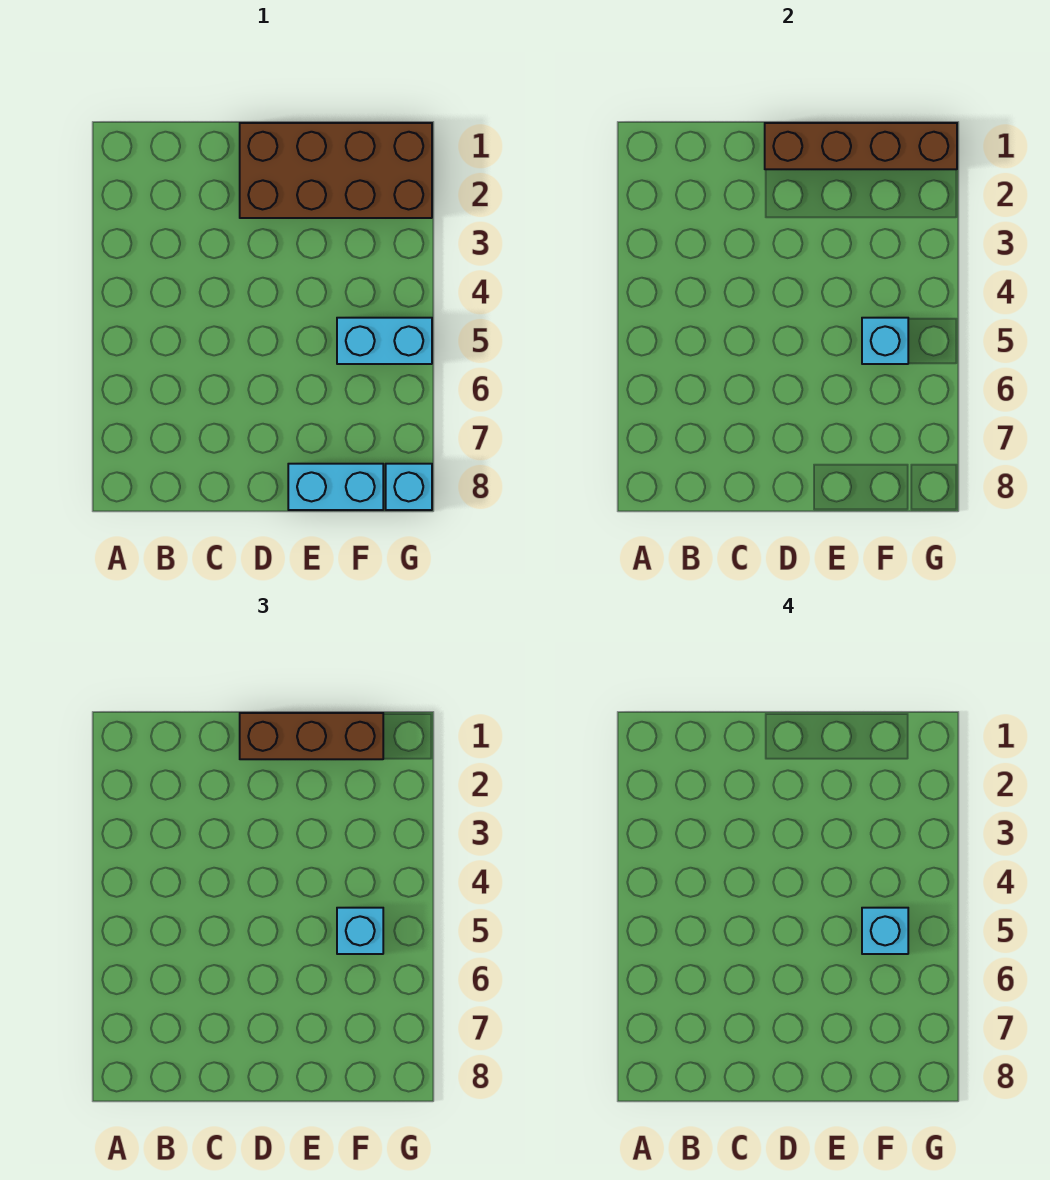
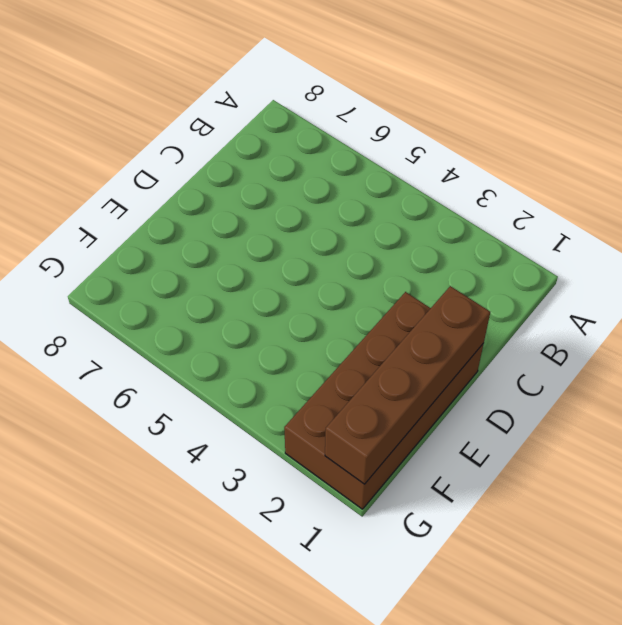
none -> cyan 1x2 brick [288,464,383,510]
none -> cyan 1x2 brick [337,318,432,364]

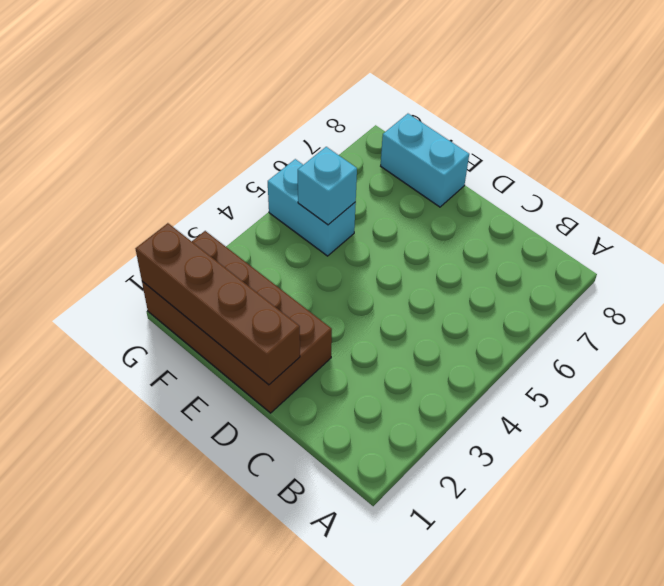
none -> cyan 1x1 brick [386,464,432,510]
none -> brown 1x3 brick [240,713,383,759]

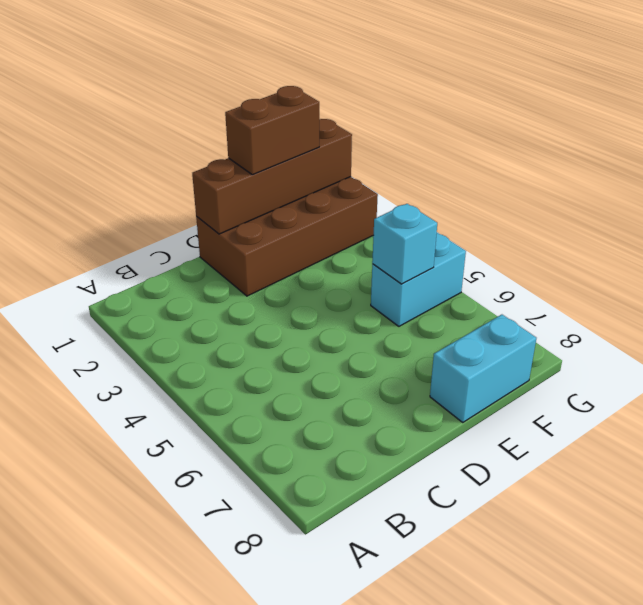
brown 1x2 brick [225,86,319,175] -> brown 1x3 brick [240,713,383,759]
none -> cyan 1x1 brick [386,464,432,510]
none -> cyan 1x1 brick [337,908,383,954]

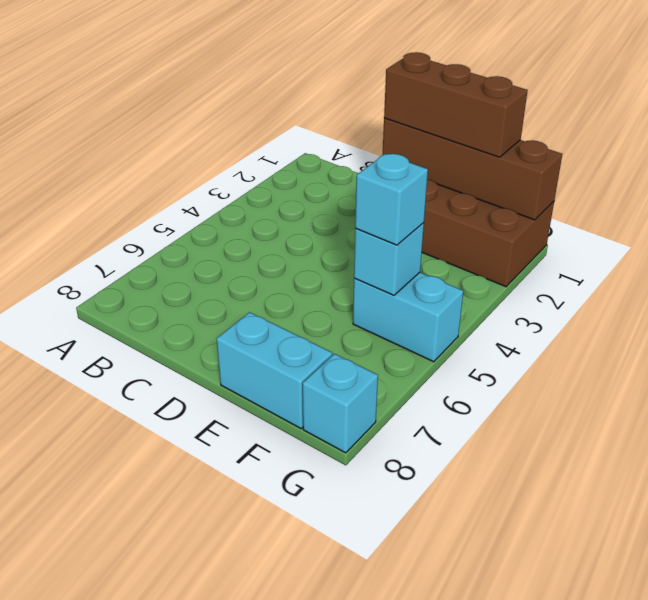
none -> cyan 1x1 brick [862,908,908,954]

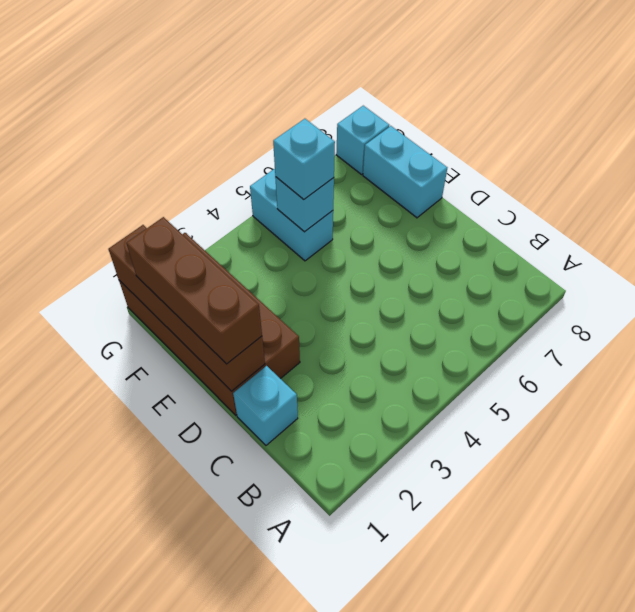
cyan 1x1 brick [233,366,298,445] -> cyan 1x1 brick moved to [862,908,908,954]

